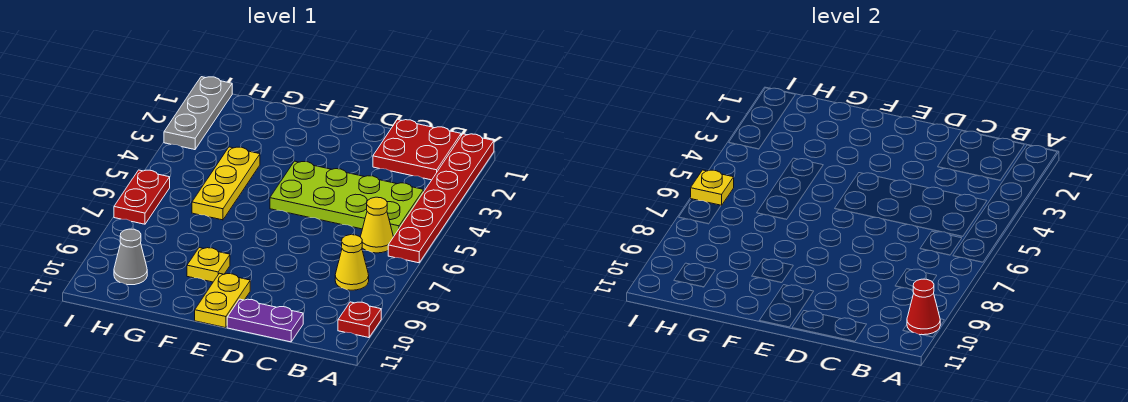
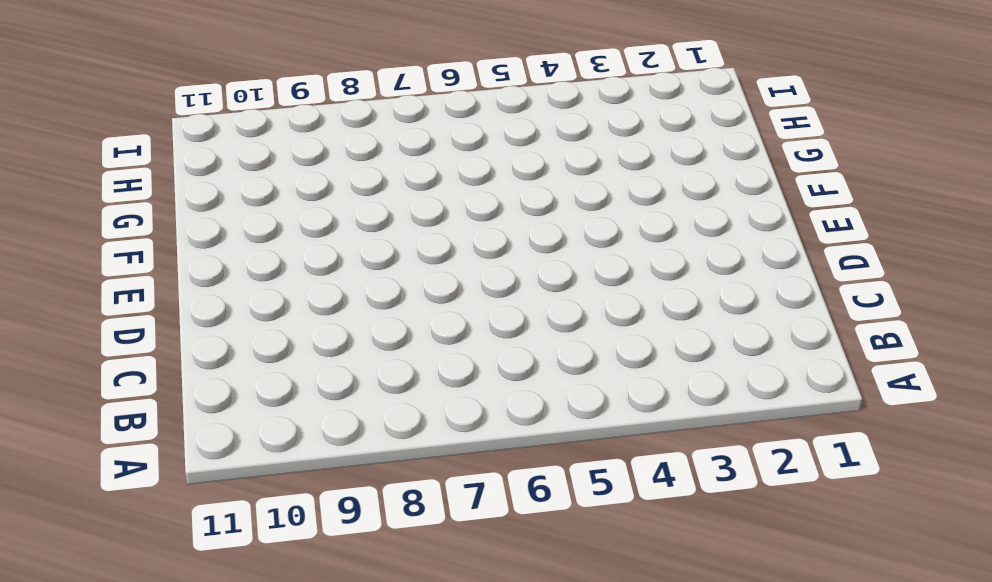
none -> red 1x6 plate [388,134,494,263]
none -> red 1x1 plate [338,302,381,338]
none -> red 2x2 plate [373,120,461,180]

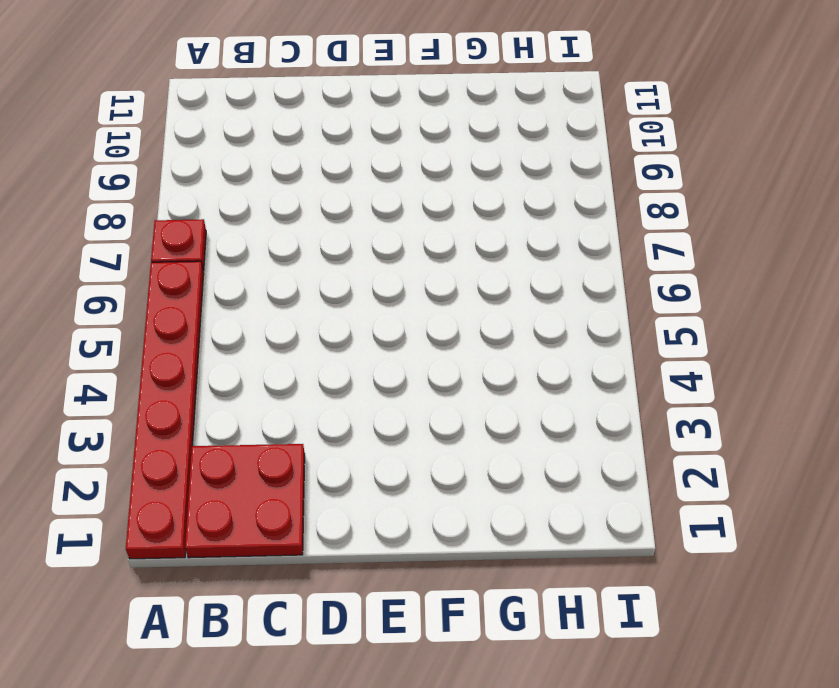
red 1x1 plate [151,219,206,271] -> red 1x1 plate moved to [338,302,381,338]
none -> lime 2x4 plate [270,161,424,236]
none -> yellow 1x1 cone [361,197,393,253]
none -> yellow 1x1 cone [335,235,369,290]

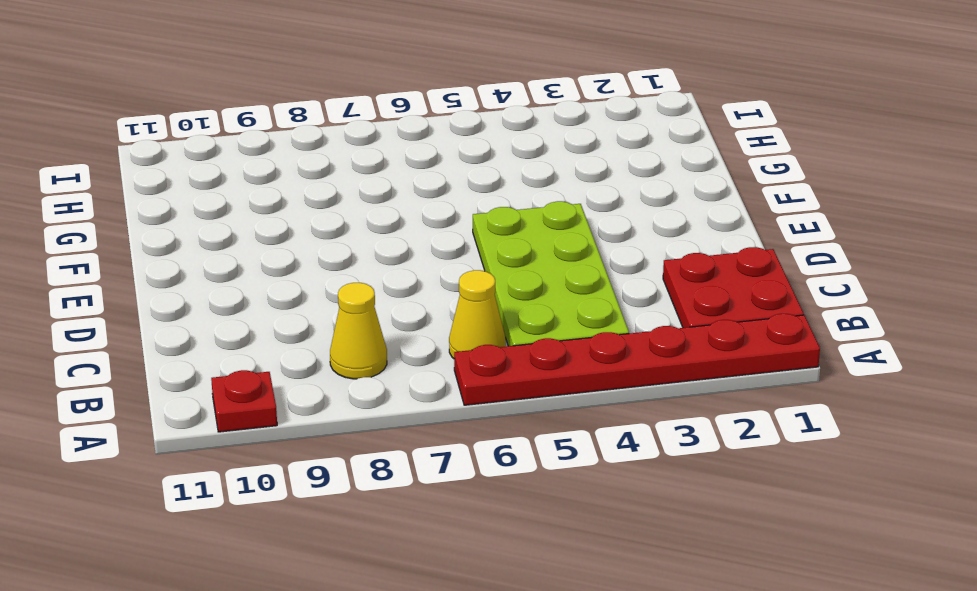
none -> purple 1x2 plate [227,299,303,342]
none -> yellow 1x2 plate [195,273,250,328]
none -> yellow 1x1 plate [187,248,230,282]

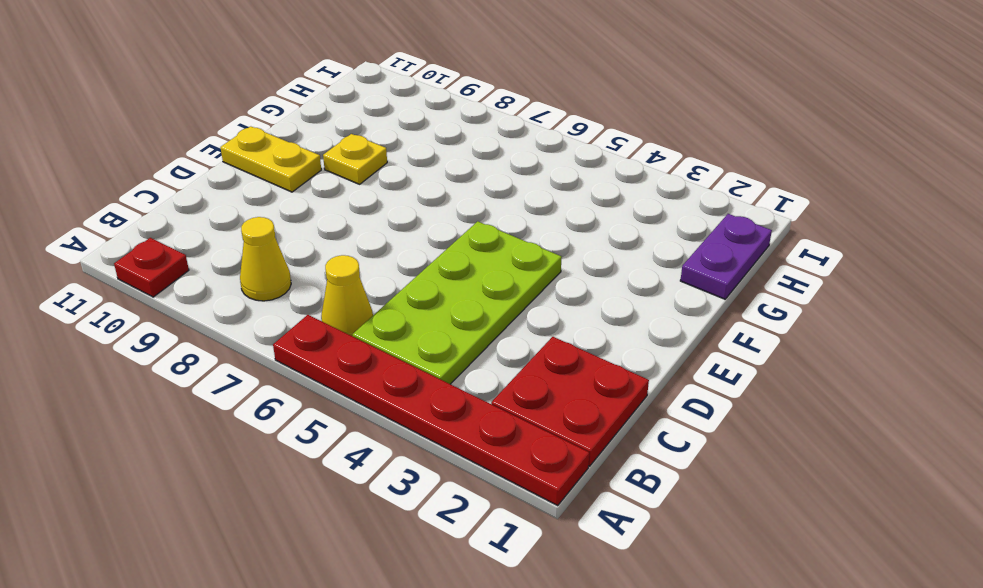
purple 1x2 plate [680,214,772,299] -> purple 1x2 plate moved to [227,299,303,342]
none -> yellow 1x3 plate [192,147,260,220]
none -> grey 1x1 cone [114,229,147,285]
none -> grey 1x3 plate [164,77,232,150]

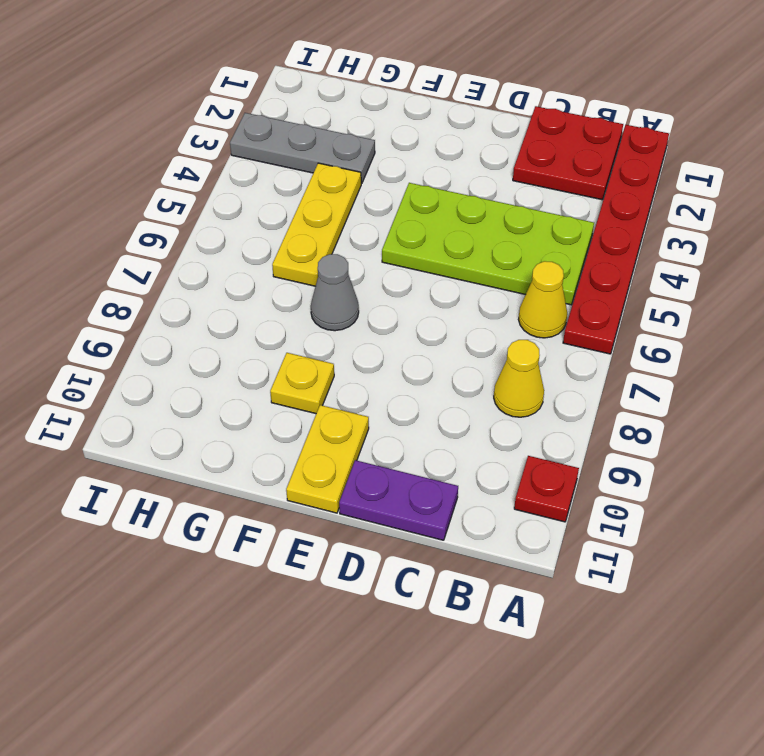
grey 1x1 cone [311,254,359,331] -> grey 1x1 cone moved to [114,229,147,285]
grey 1x3 plate [230,113,375,184] -> grey 1x3 plate turned to [164,77,232,150]
none -> red 1x2 plate [114,170,170,224]
none -> red 1x1 cone [907,279,940,335]
none -> yellow 1x1 plate [691,170,734,206]

